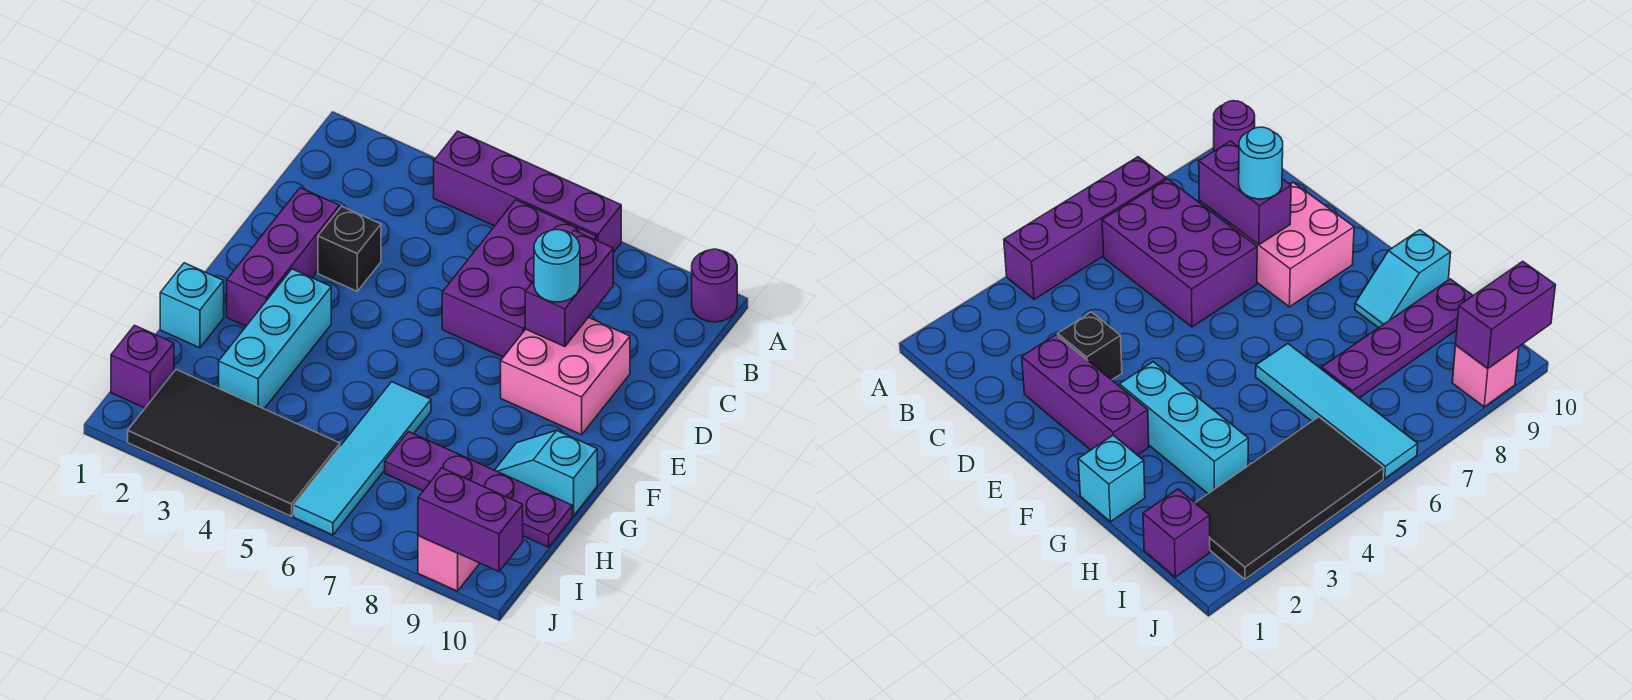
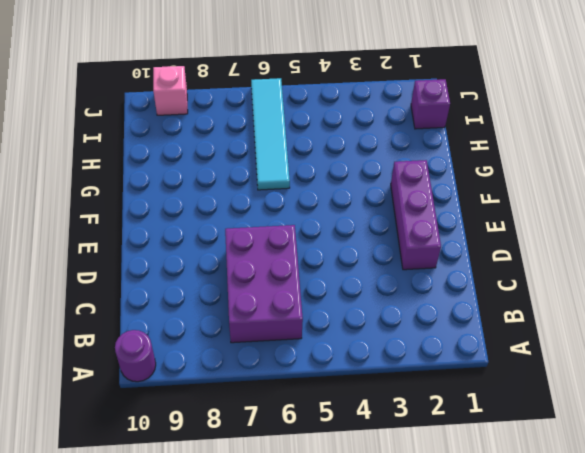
none -> purple 1x4 brick [434,131,621,253]
none -> black 1x1 brick [318,206,381,291]
none -> pink 2x2 brick [501,317,630,435]

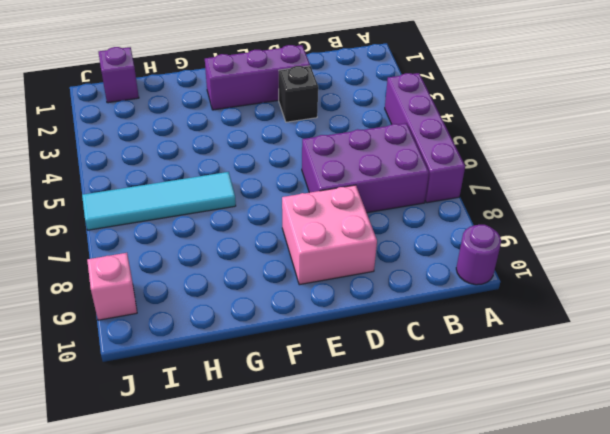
none -> cyan 1x3 brick [219,269,331,409]
none -> cyan 1x1 brick [160,263,224,348]
none -> cyan 1x2 slope [495,431,597,516]

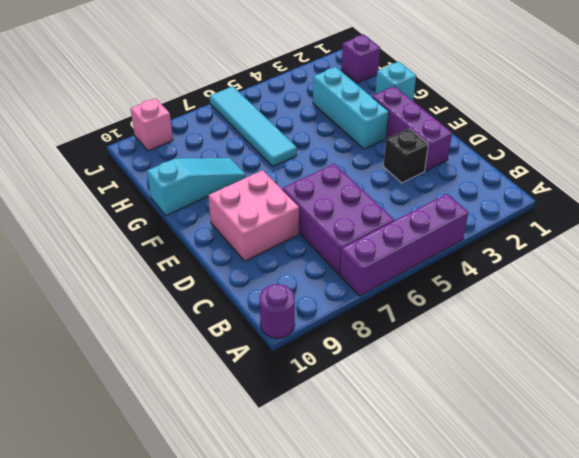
cyan 1x3 slope [147,158,246,215] -> cyan 1x2 slope [495,431,597,516]
none -> purple 1x4 plate [385,432,572,547]
none -> black 2x4 tile [128,370,340,516]
none -> purple 1x2 brick [525,230,613,347]

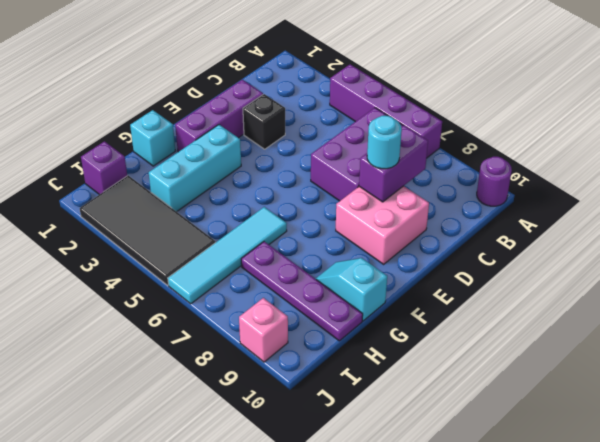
none -> purple 1x2 brick [418,468,523,572]

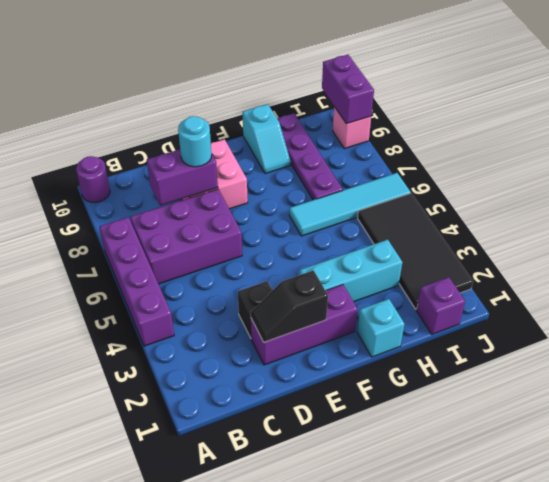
black 1x2 slope [251,270,328,342] -> none

